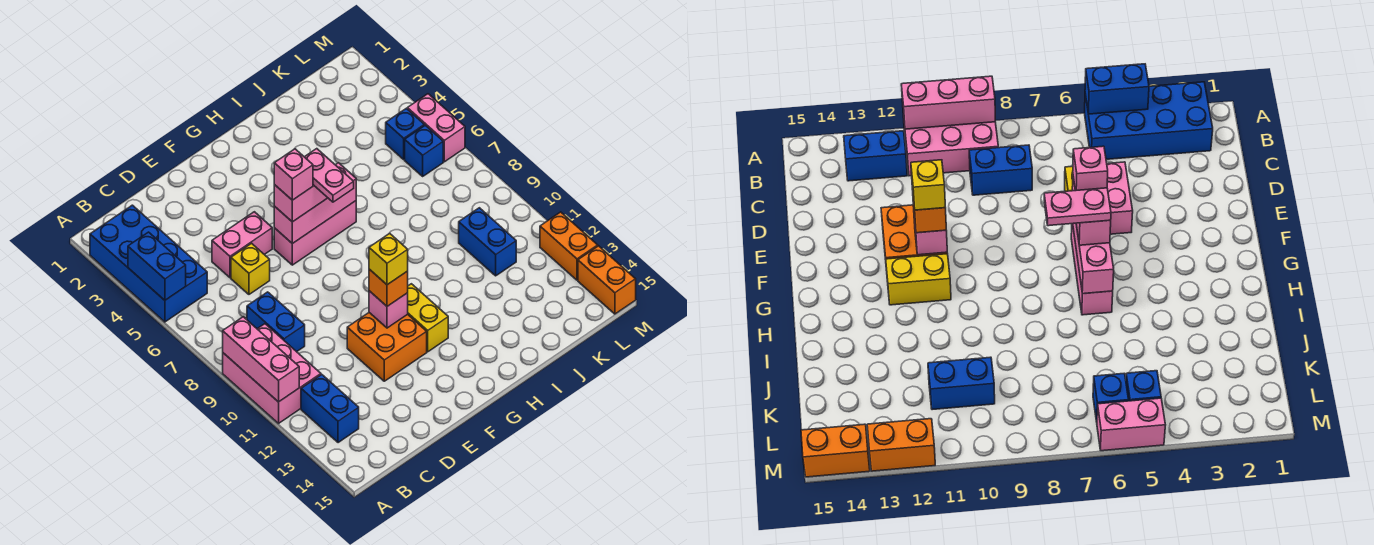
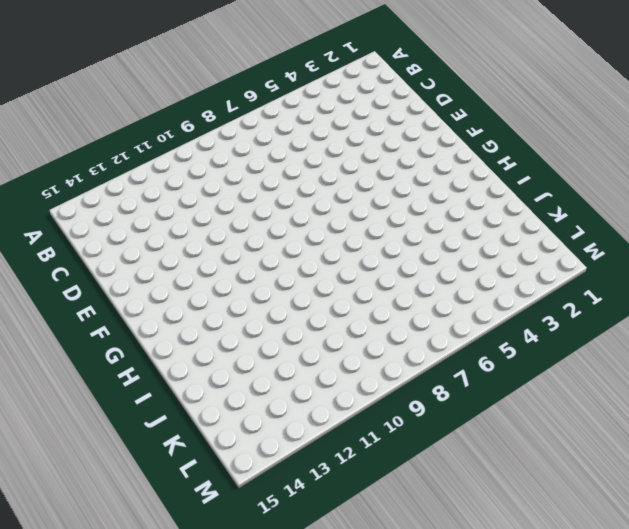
none -> blue 2x4 brick [90,205,207,322]
none -> pink 2x3 brick [223,324,321,423]
none -> blue 1x2 brick [301,374,359,443]

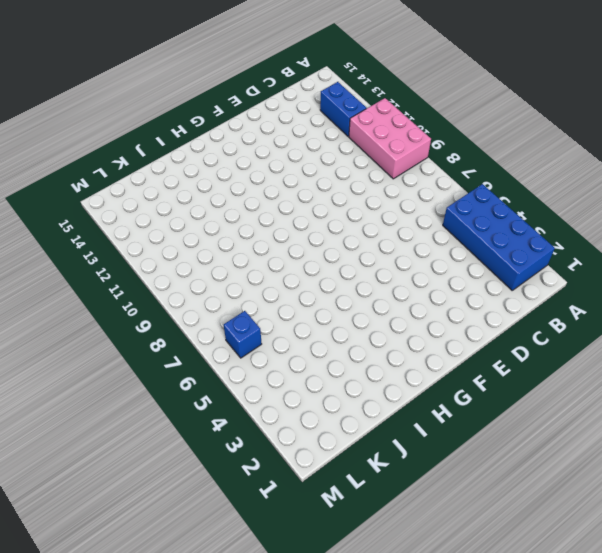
none -> blue 1x2 brick [247,292,305,352]
none -> pink 1x2 brick [212,212,272,278]
none -> yellow 1x1 brick [231,243,270,294]

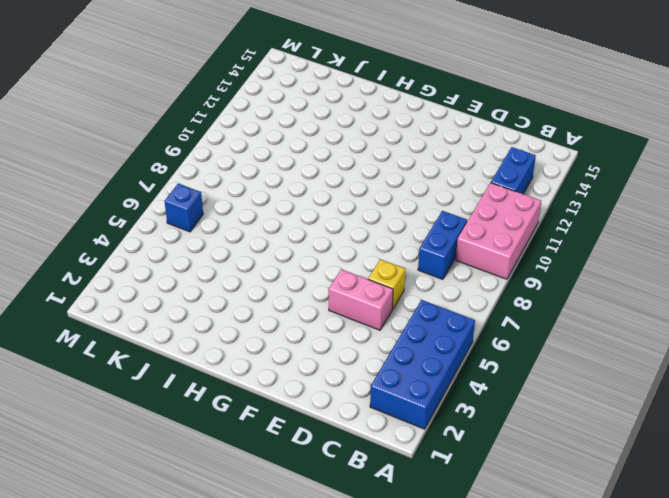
none -> orange 2x2 brick [347,313,427,381]
none -> pink 1x3 brick [274,201,356,265]
none -> yellow 1x2 brick [408,284,448,352]

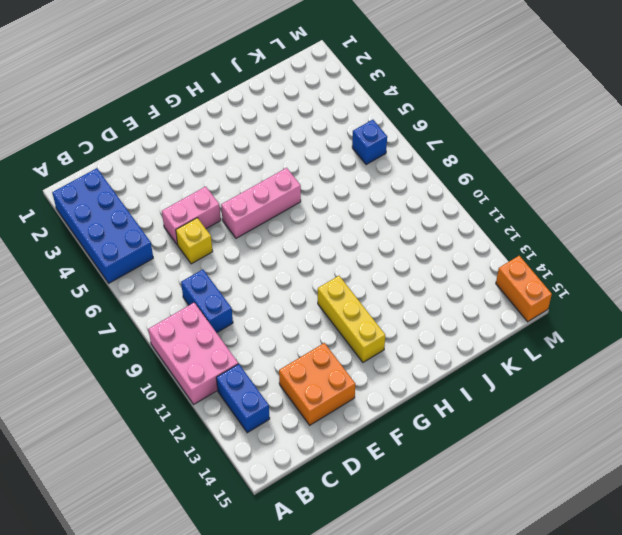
orange 2x2 brick [279,343,355,425] -> orange 2x2 brick moved to [347,313,427,381]
yellow 1x3 brick [318,276,385,362] -> yellow 1x2 brick [408,284,448,352]
none -> blue 1x2 brick [459,208,516,276]
none -> blue 1x1 brick [386,108,424,159]
none -> pink 1x2 brick [407,94,465,162]

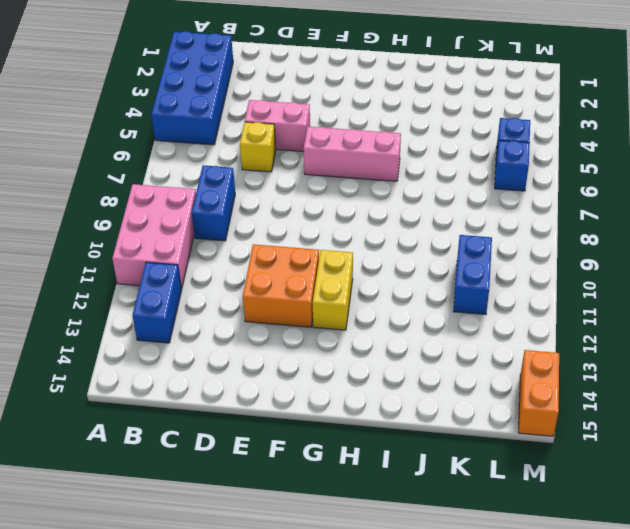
none -> pink 1x2 brick [407,94,465,162]
none -> orange 1x2 brick [540,212,598,280]
none -> blue 1x2 brick [128,232,186,300]

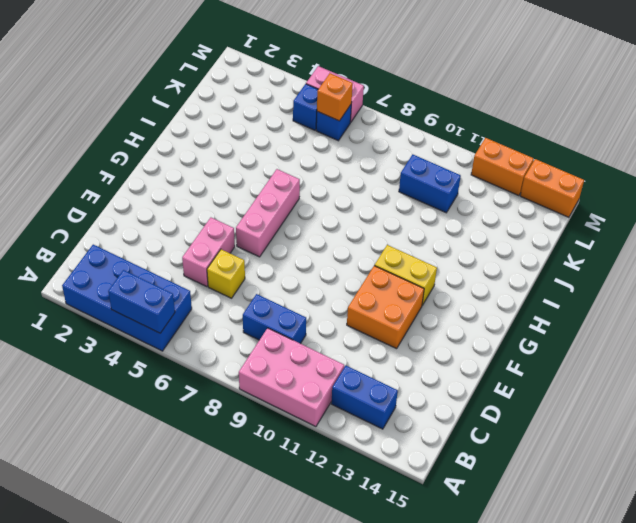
orange 1x1 brick [317,73,353,121] -> orange 1x1 brick moved to [369,269,408,306]
none -> pink 1x3 brick [223,317,299,402]
none -> pink 1x3 brick [274,163,356,244]
none -> pink 1x1 brick [369,291,408,328]

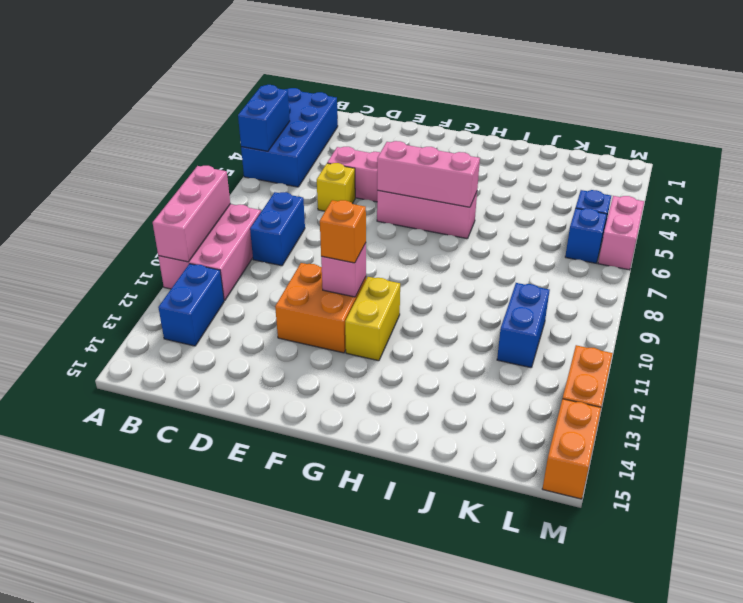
none -> pink 1x2 brick [274,185,327,222]
none -> pink 1x1 brick [274,149,313,200]
none -> yellow 1x1 brick [369,233,408,285]

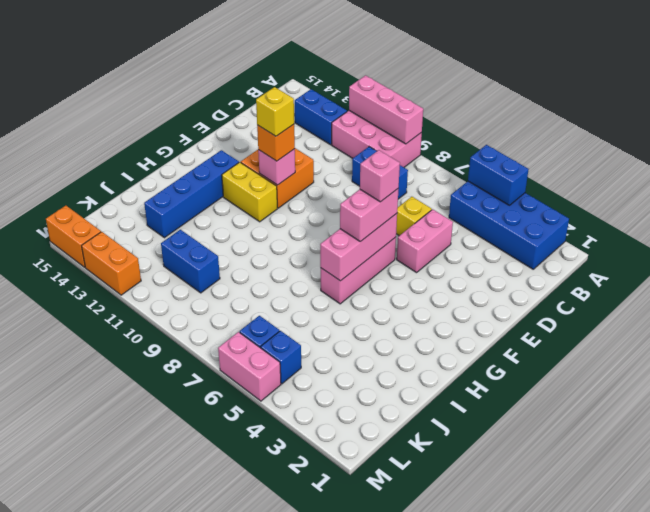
blue 1x4 brick [144,150,239,238] -> none
none -> pink 1x2 plate [305,149,354,202]

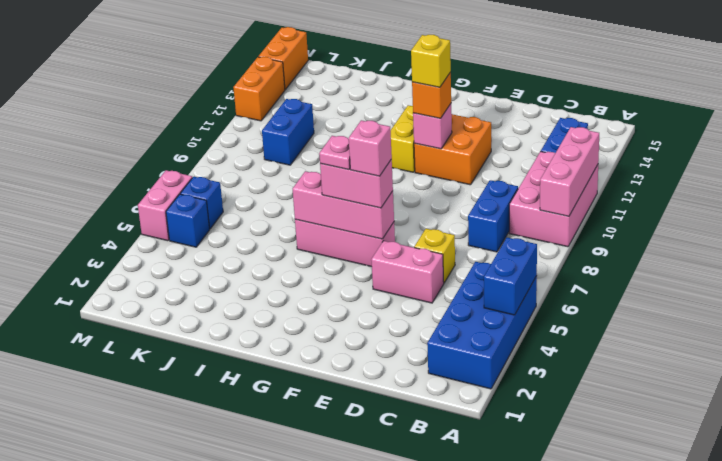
pink 1x1 plate [319,136,350,170] -> pink 1x2 plate [305,149,354,202]

